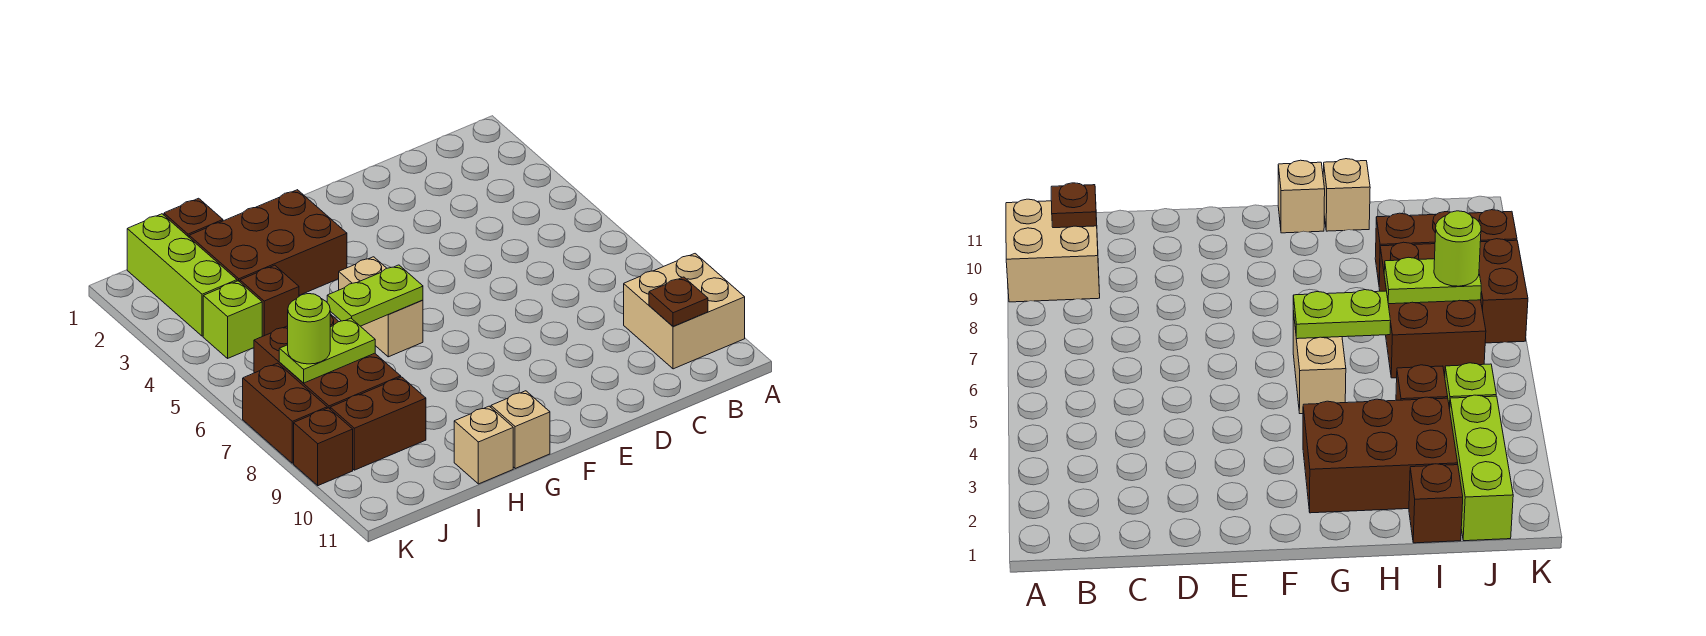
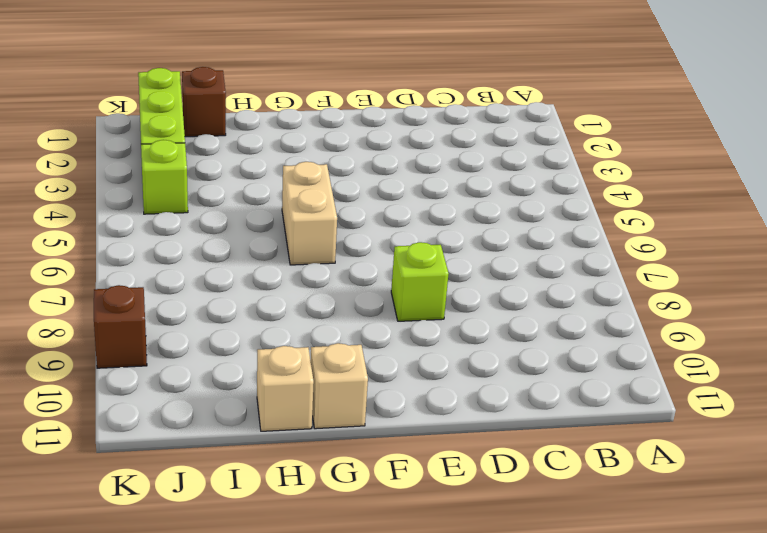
lime 1x1 brick [391,242,449,321] -> none
none -> tan 2x2 brick [624,254,745,369]
none -> brown 2x3 brick [189,190,347,295]
none -> brown 1x1 brick [240,265,299,336]

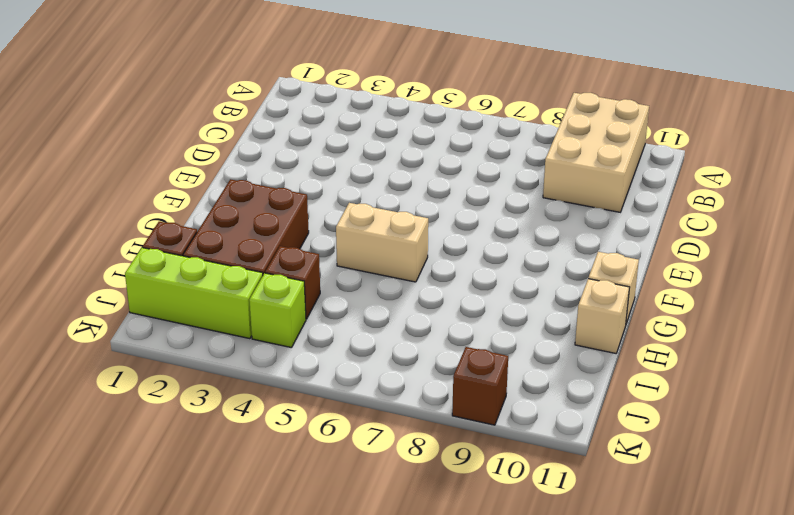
tan 2x3 brick [543,93,649,212] -> tan 2x2 brick [624,254,745,369]
none -> brown 2x3 brick [254,314,401,409]
none -> brown 1x2 brick [330,377,426,470]
none -> brown 1x2 brick [243,363,327,463]

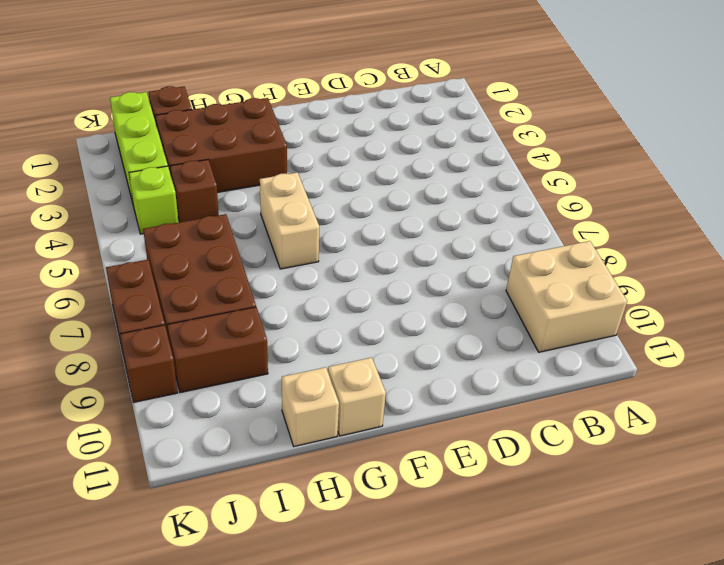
none -> brown 1x1 plate [649,277,708,326]
none -> lime 1x2 plate [327,265,423,326]
none -> lime 1x2 plate [279,318,375,383]

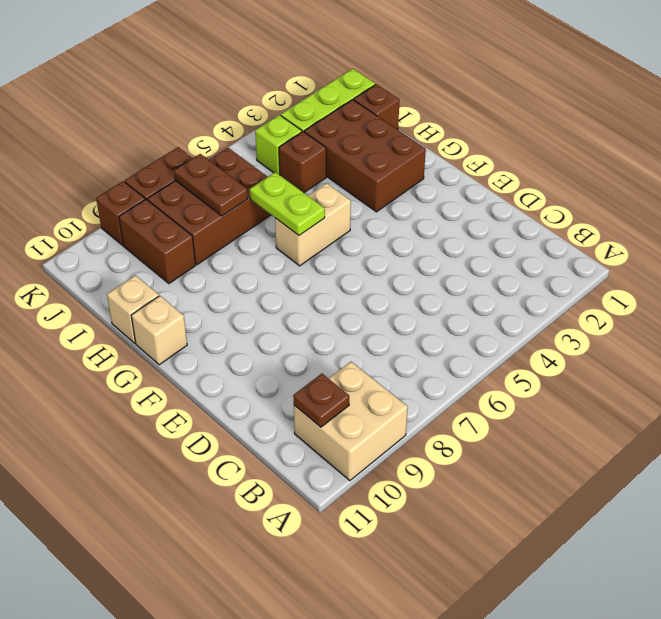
brown 1x2 plate [174,154,248,216] -> lime 1x2 plate [279,318,375,383]
none -> lime 1x1 round brick [288,294,330,364]

